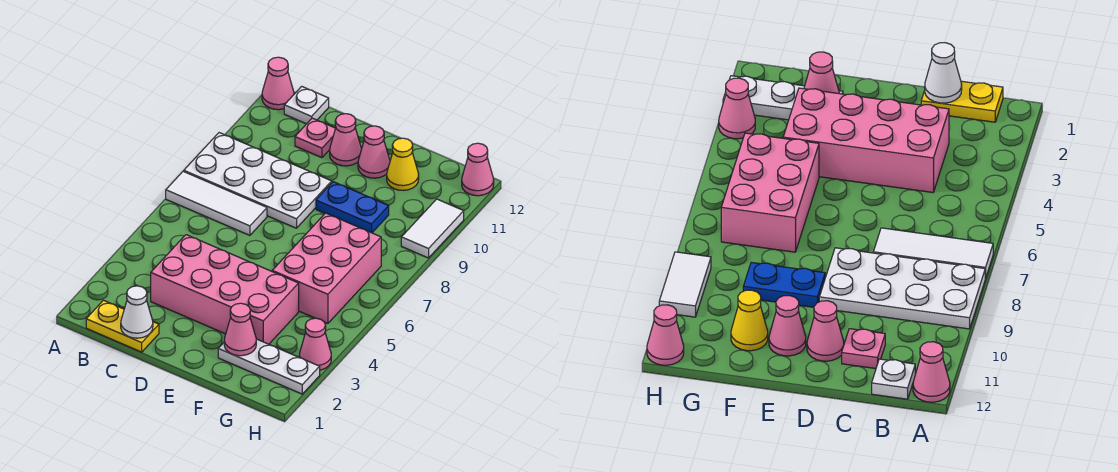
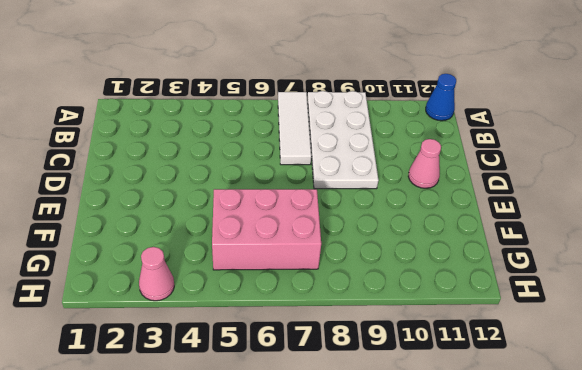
blue 1x1 cone [426,74,456,121] -> pink 1x1 cone [262,57,294,110]
none -> yellow 1x2 plate [86,300,159,352]
none -> white 1x1 plate [284,86,329,124]
none -> pink 2x4 brick [151,235,299,344]

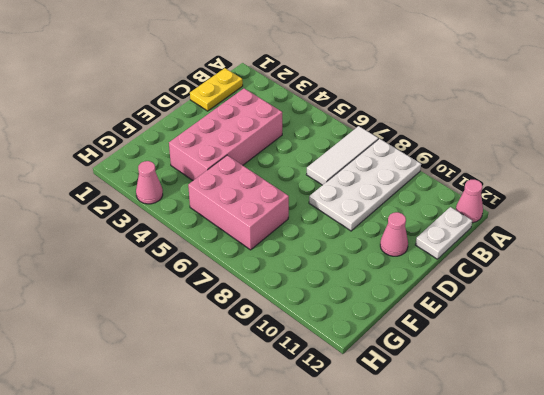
white 1x2 plate [415,207,472,259] -> white 1x1 plate [284,86,329,124]
none -> pink 1x1 plate [295,118,336,158]
none -> blue 1x2 plate [316,182,389,233]
none -> pink 1x1 cone [358,126,390,178]

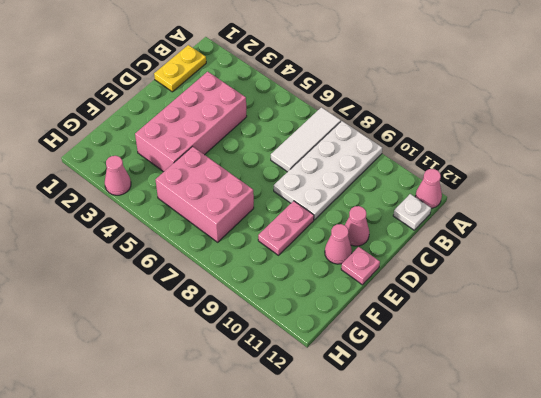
pink 1x2 plate [258,201,314,255] -> blue 1x2 plate [316,182,389,233]
pink 1x1 plate [341,247,380,285] -> pink 1x1 plate moved to [295,118,336,158]
none -> white 1x3 plate [218,339,320,394]
none -> yellow 1x1 cone [387,138,419,190]
none -> white 1x2 tile [401,199,464,258]

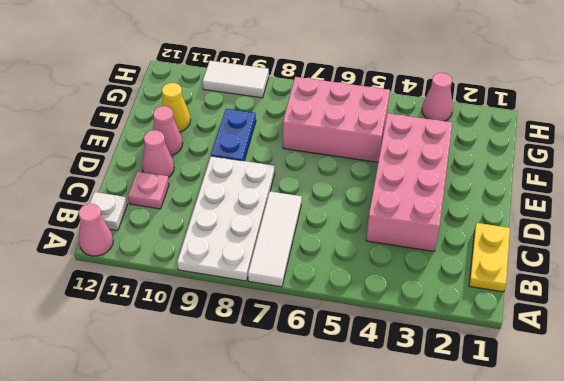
none -> white 1x3 plate [218,339,320,394]
none -> pink 1x1 cone [462,143,494,196]
none -> white 1x1 cone [121,286,153,338]

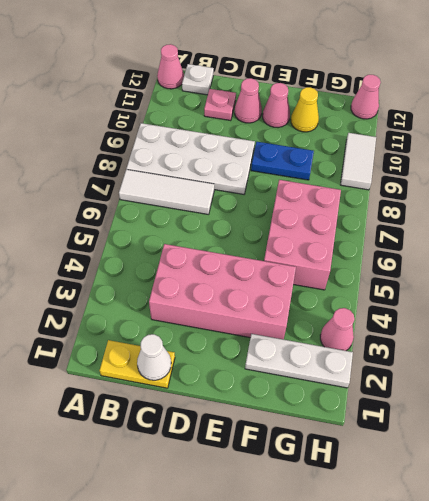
none -> pink 1x1 cone [224,303,256,356]

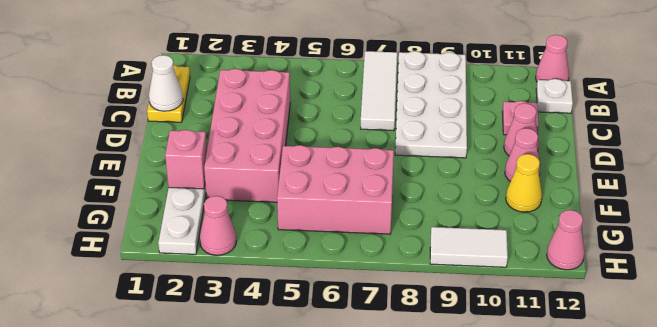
pink 1x1 brick [165,130,207,189] -> pink 1x1 cone [224,303,256,356]
none -> blue 1x2 plate [316,182,389,233]

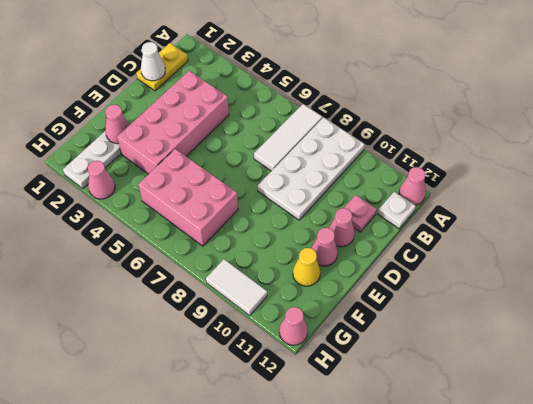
none -> blue 1x2 plate [316,182,389,233]

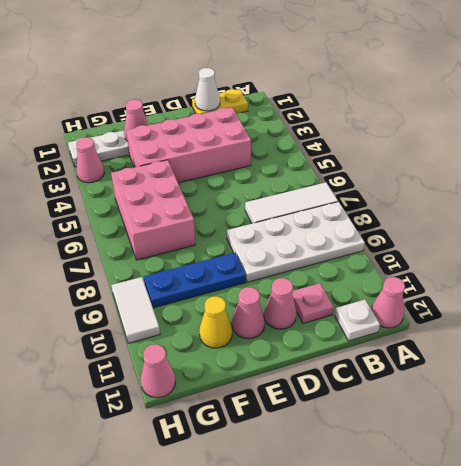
blue 1x3 plate [144,253,246,308] -> blue 1x2 plate [316,182,389,233]

